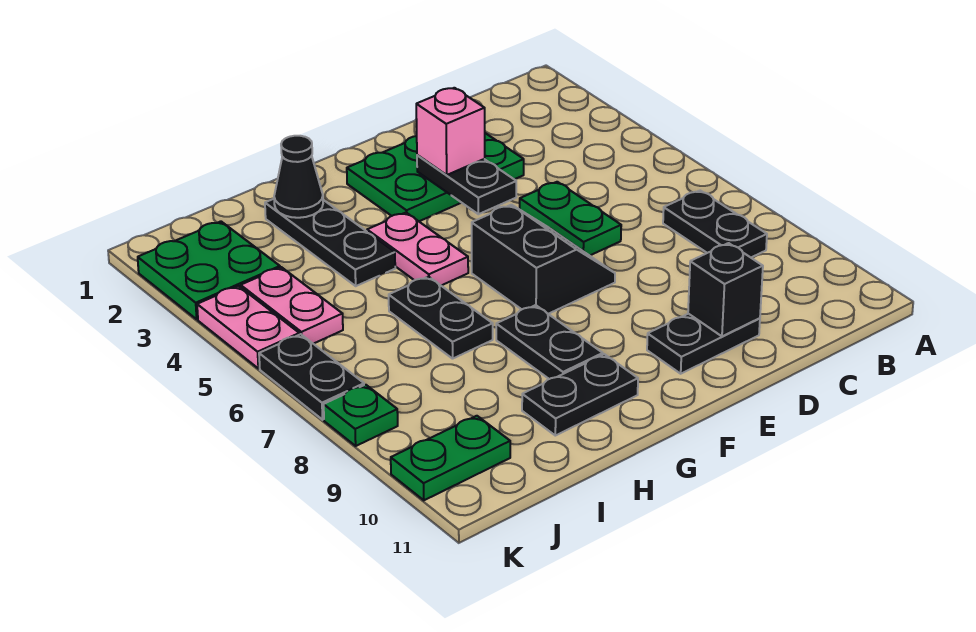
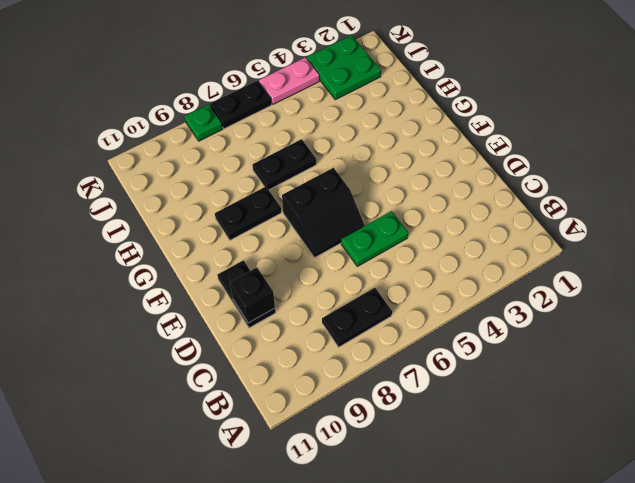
none -> green 2x3 plate [347,133,524,221]
none -> pink 1x2 plate [367,213,468,285]
none -> black 1x2 plate [522,354,638,436]

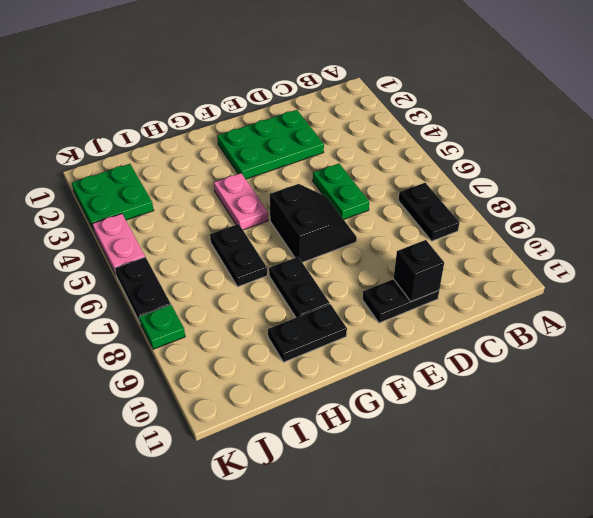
none -> black 1x3 plate [265,199,395,286]
none -> pink 1x2 plate [241,267,343,344]
none -> green 1x2 plate [391,416,510,500]

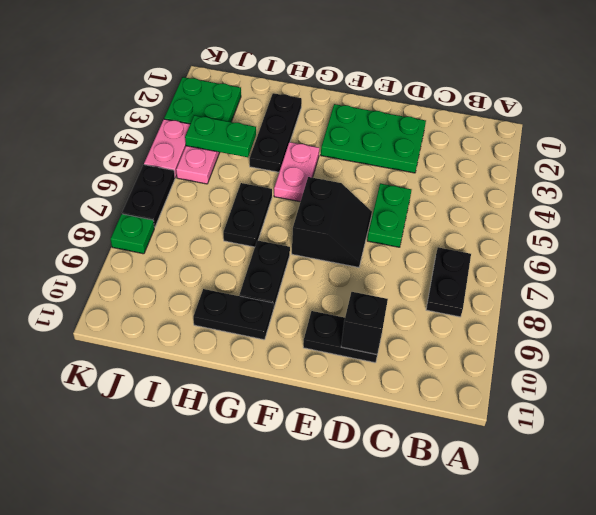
green 1x2 plate [185,115,256,157] -> green 1x2 plate moved to [391,416,510,500]
none -> black 1x2 plate [417,155,516,214]
none -> black 1x1 cone [274,136,323,218]
none -> pink 1x1 brick [416,88,485,175]

